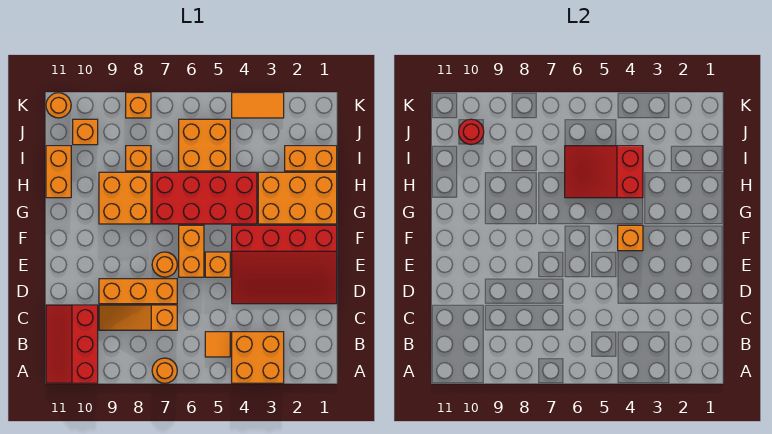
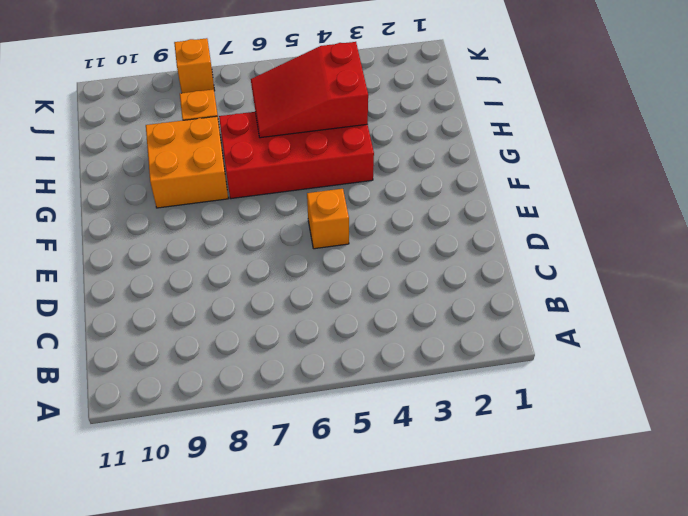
none -> orange 2x2 brick [232,332,284,383]
none -> orange 1x1 round brick [152,358,177,383]
none -> red 2x3 slope [46,305,98,383]

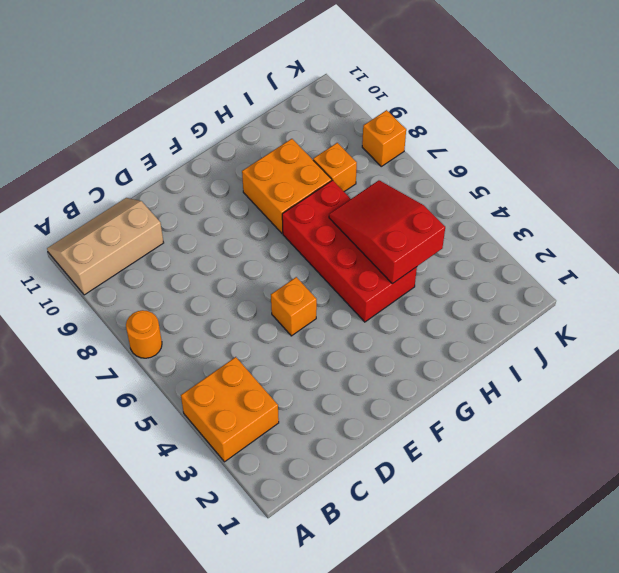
tan 2x3 slope [47,198,164,295] -> red 2x3 slope [46,305,98,383]
none -> orange 1x1 tile [205,332,230,357]
none -> orange 1x3 slope [99,305,177,330]
none -> red 3x4 slope [232,225,337,304]

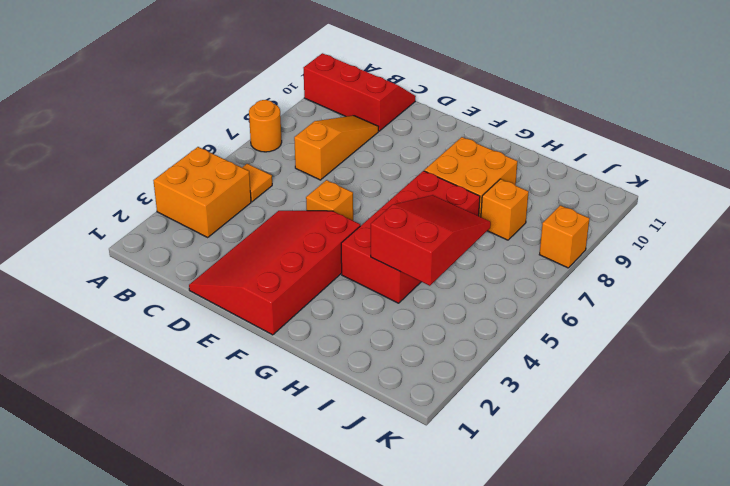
none -> orange 1x3 brick [99,279,177,304]
none -> orange 1x2 brick [179,225,204,277]
none -> orange 1x1 round brick [152,252,177,277]

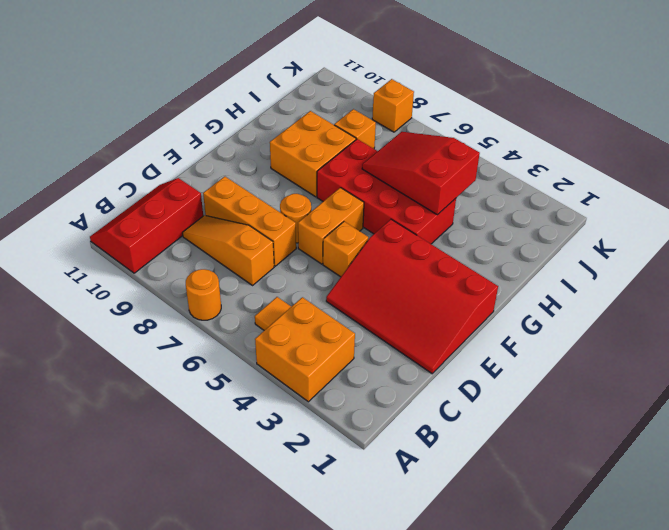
none -> orange 2x3 brick [258,172,337,224]
none -> orange 1x2 brick [46,146,71,198]
none -> orange 1x2 brick [285,146,337,171]

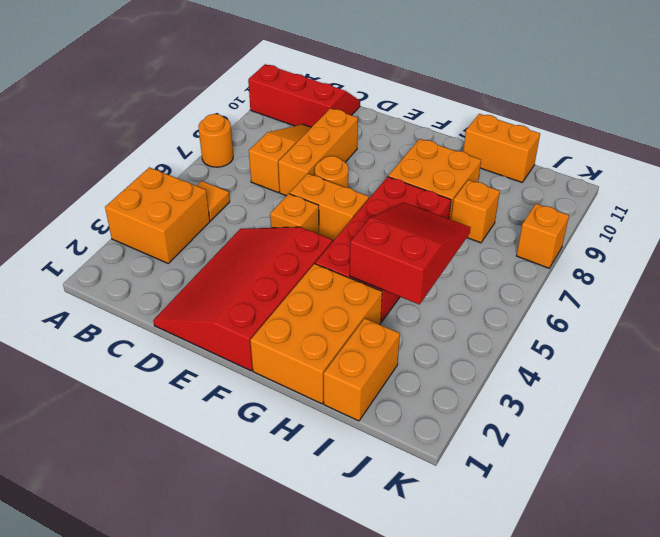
none -> orange 2x2 brick [179,119,230,171]
none -> orange 1x1 brick [73,119,98,145]
none -> orange 1x2 tile [232,93,284,118]

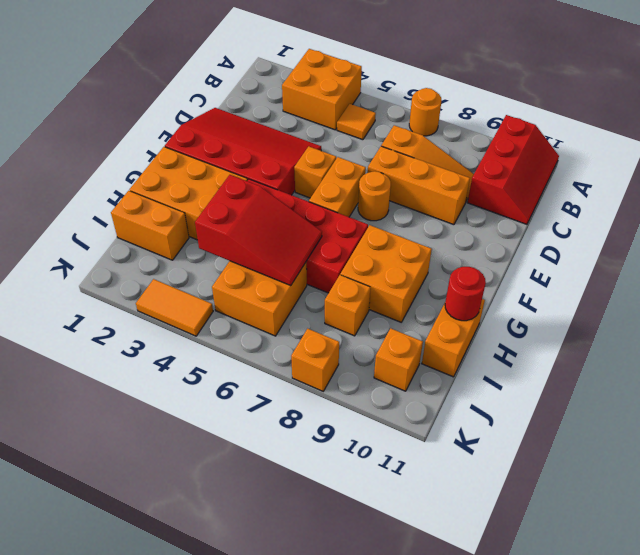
red 1x1 round brick [445,267,486,321] -> red 1x1 round brick moved to [459,119,484,145]
none -> orange 1x1 round brick [46,93,71,118]
none -> orange 1x1 brick [618,225,643,251]

